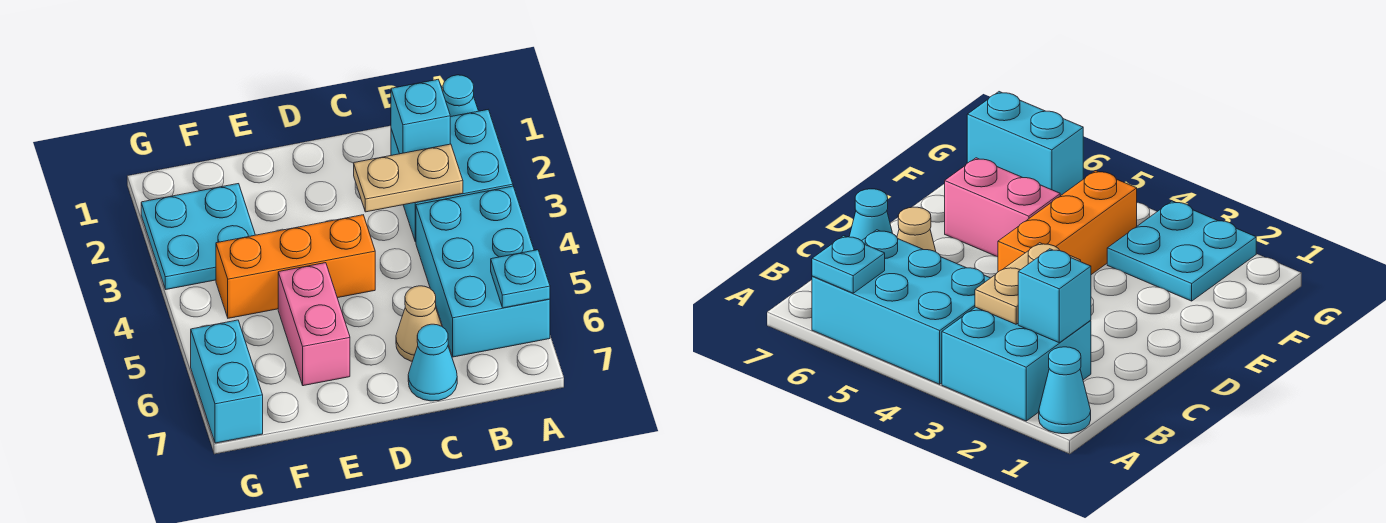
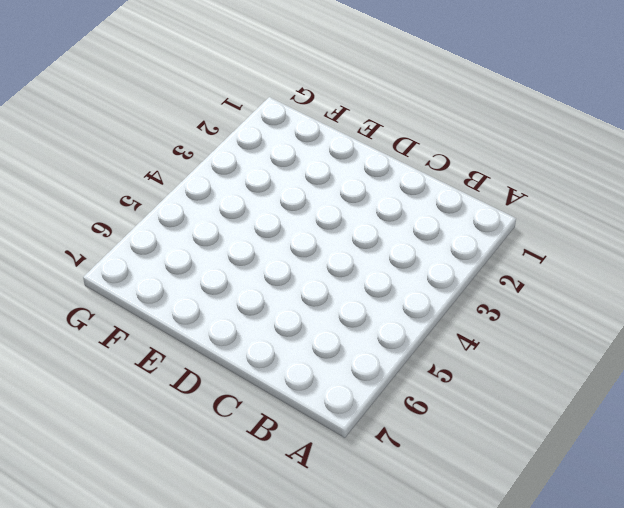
none -> cyan 1x1 cone [443,75,478,117]
none -> cyan 2x2 brick [391,110,513,242]
none -> cyan 2x3 brick [416,186,550,357]

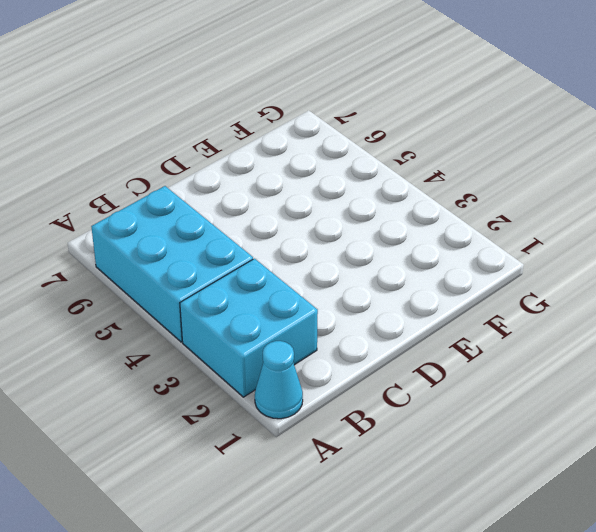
none -> tan 1x1 cone [396,286,442,361]
none -> cyan 1x1 cone [408,324,457,401]
none -> orange 1x3 brick [216,215,375,318]

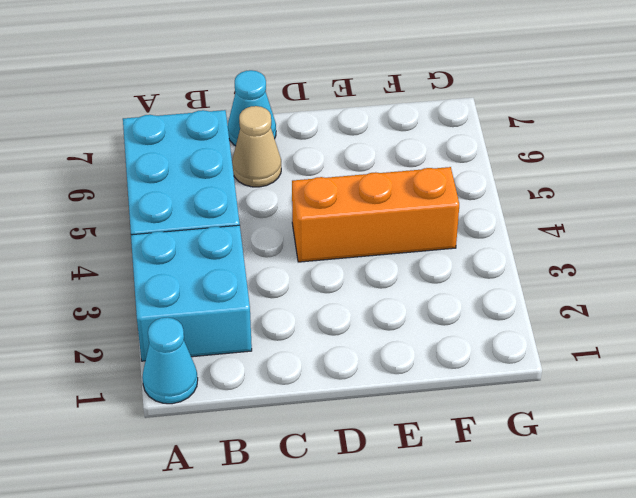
none -> pink 1x2 brick [278,263,350,386]
none -> cyan 2x2 plate [141,184,255,289]
none -> cyan 1x2 brick [191,320,263,443]

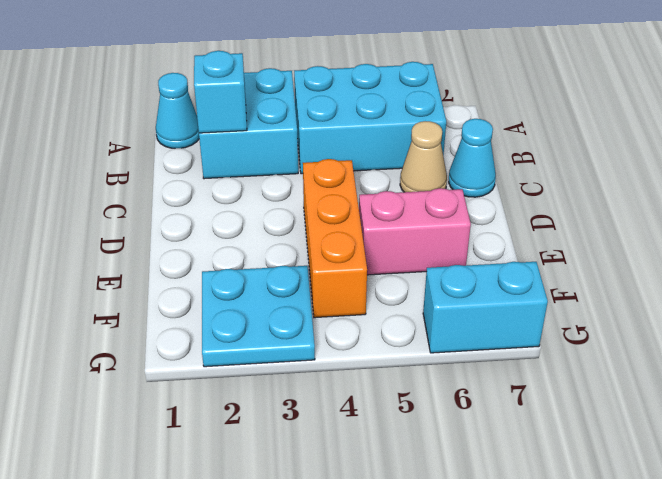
none -> cyan 1x1 plate [491,250,550,308]
none -> tan 1x2 plate [354,144,463,212]

